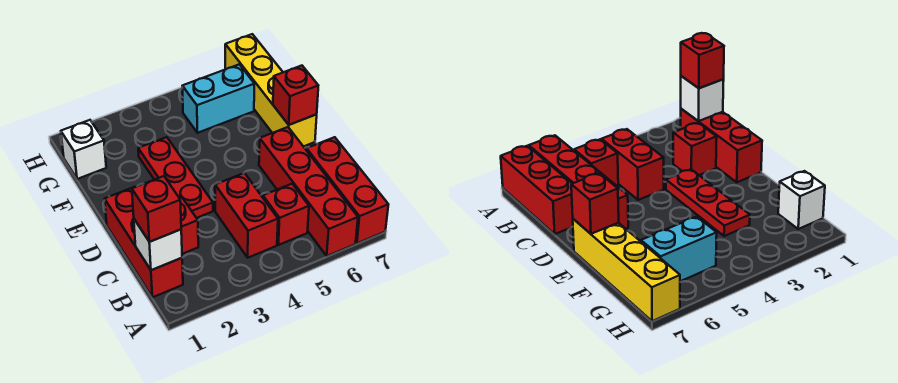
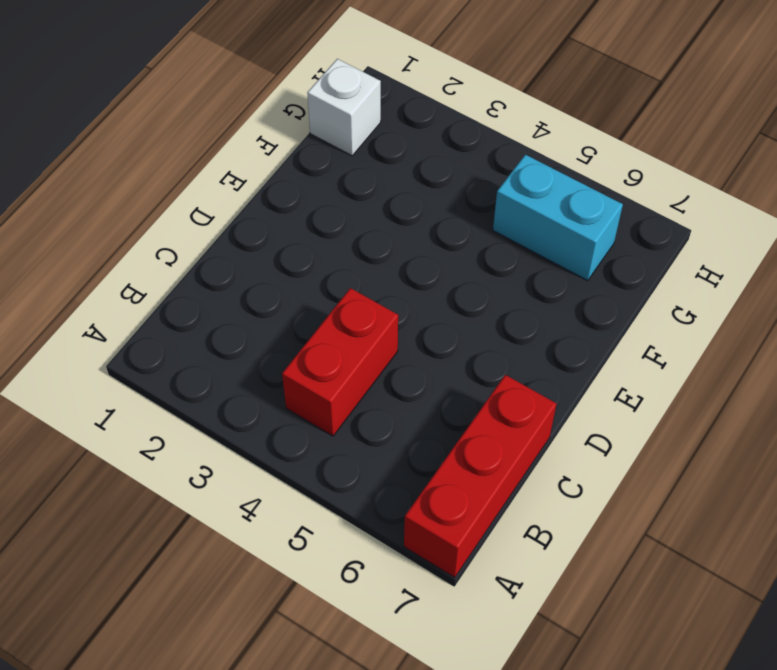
none -> red 1x4 brick [259,127,358,256]
none -> red 1x3 brick [105,187,183,297]
none -> red 1x1 brick [263,184,309,245]

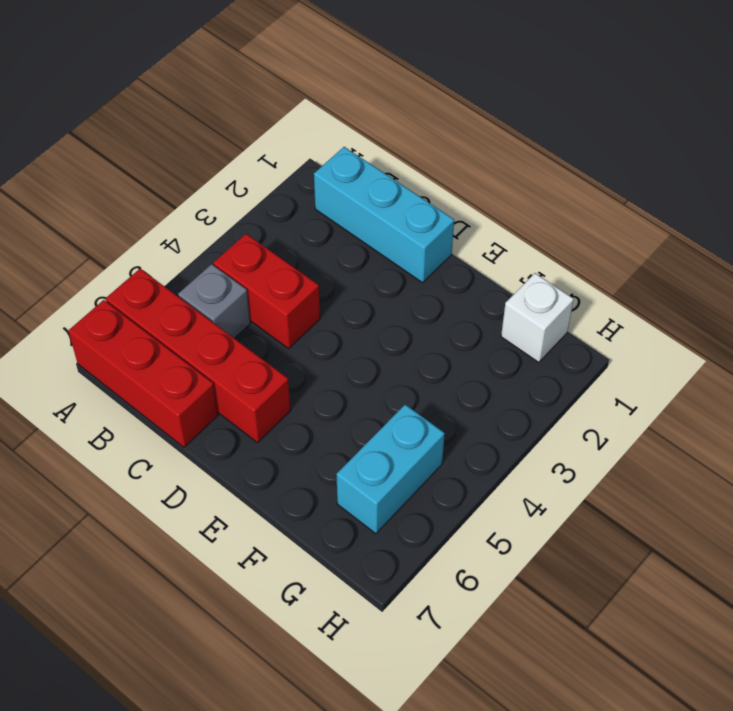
cyan 1x3 brick [314,147,454,283] -> red 1x3 brick [105,187,183,297]
grey 1x1 brick [178,264,250,338] -> red 1x1 brick [263,184,309,245]
none -> red 1x1 brick [180,198,198,254]
none -> red 1x3 plate [138,137,213,218]
none -> yellow 1x4 brick [225,34,317,147]

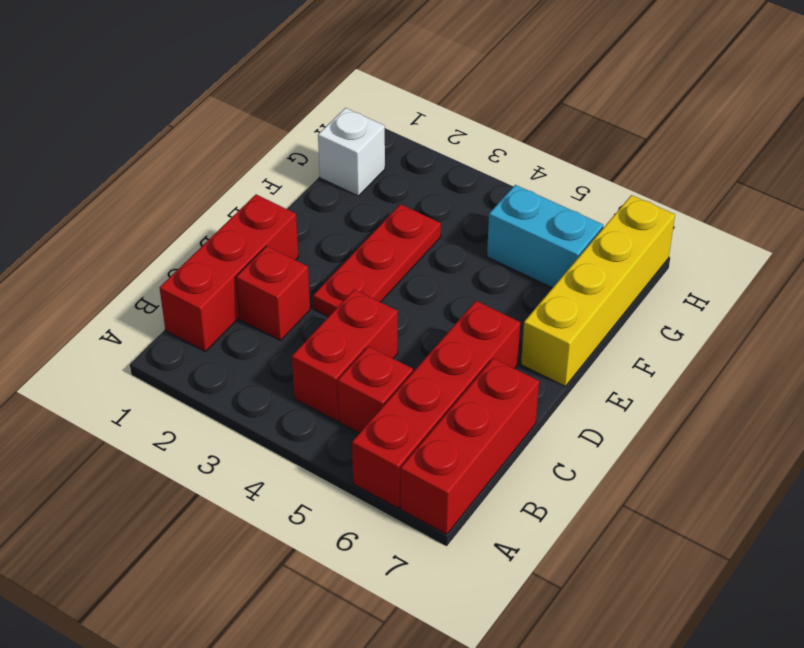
none -> white 1x1 brick [134,219,182,270]
none -> red 1x1 brick [273,66,318,125]
none -> red 1x1 brick [132,176,181,242]

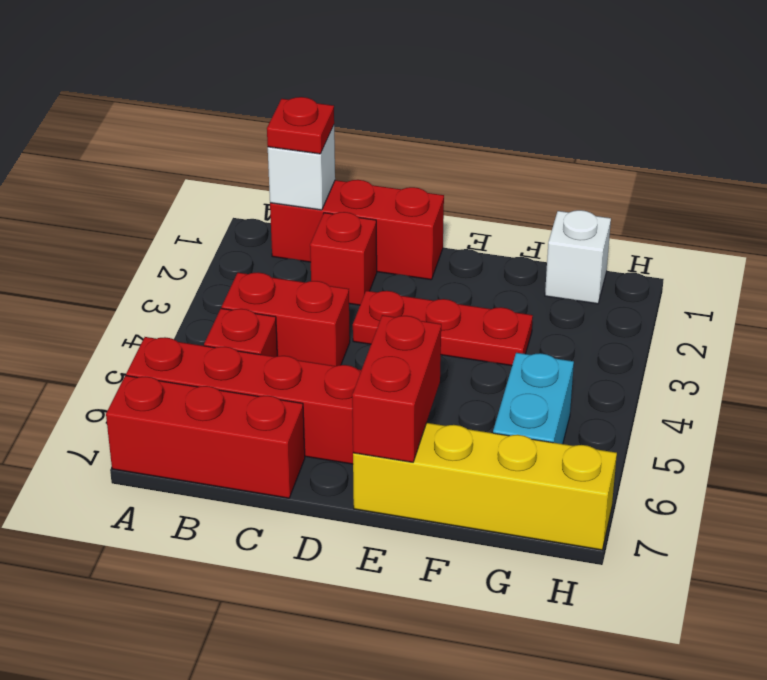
red 1x1 plate [267,97,334,154] -> red 1x1 brick [132,176,181,242]
red 1x2 brick [352,315,441,462] -> red 1x1 brick [273,66,318,125]

